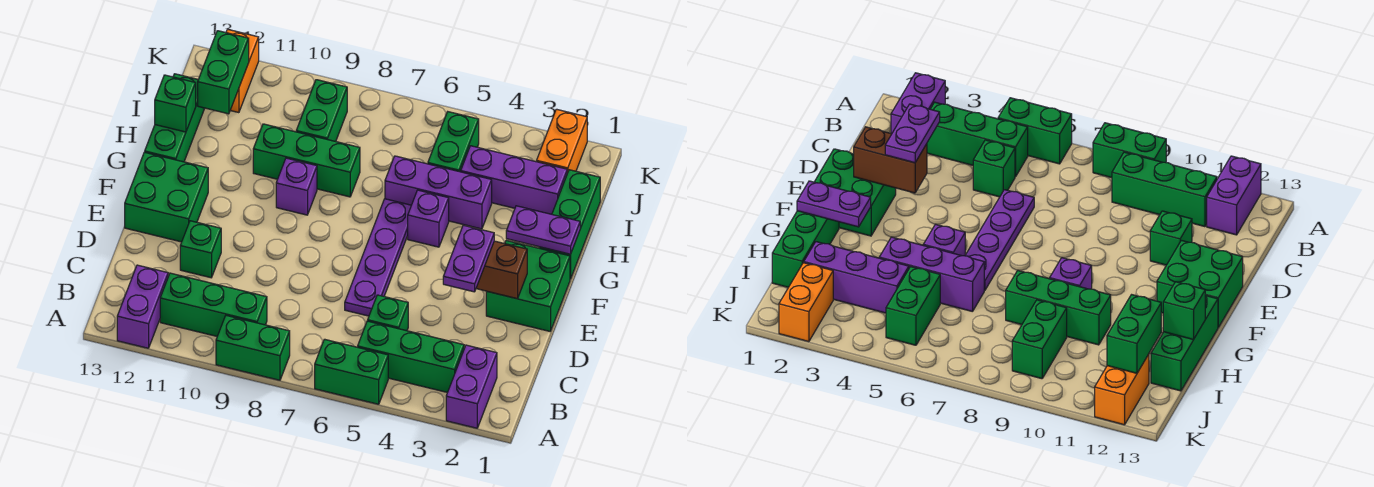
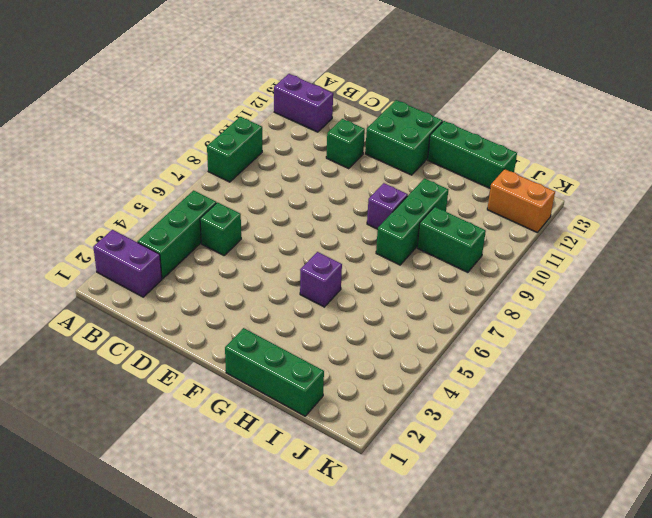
none -> green 1x2 brick [315,339,388,404]
none -> green 1x3 brick [160,273,267,336]
none -> purple 1x4 plate [345,199,411,316]

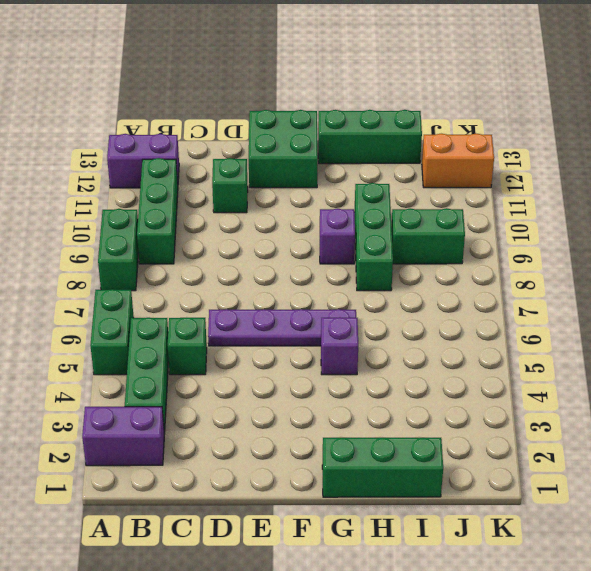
none -> green 2x2 brick [486,240,570,331]
none -> purple 1x3 brick [385,156,492,229]
none -> purple 1x3 brick [461,146,567,214]

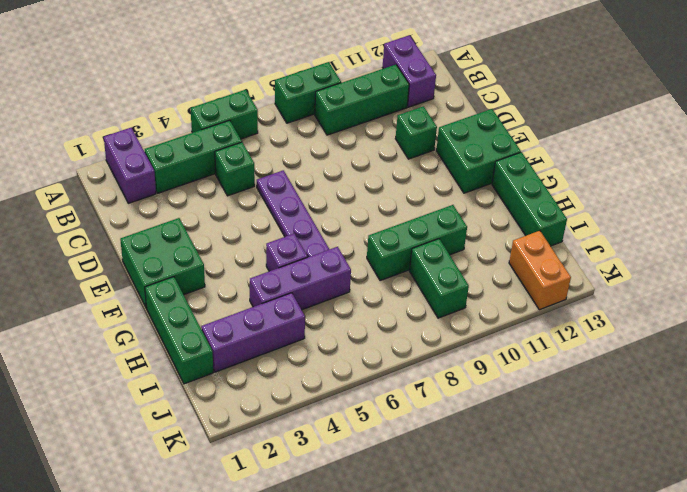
none -> purple 1x1 brick [276,158,317,215]
none -> green 1x2 brick [428,112,479,172]
none -> orange 1x2 brick [537,109,587,173]

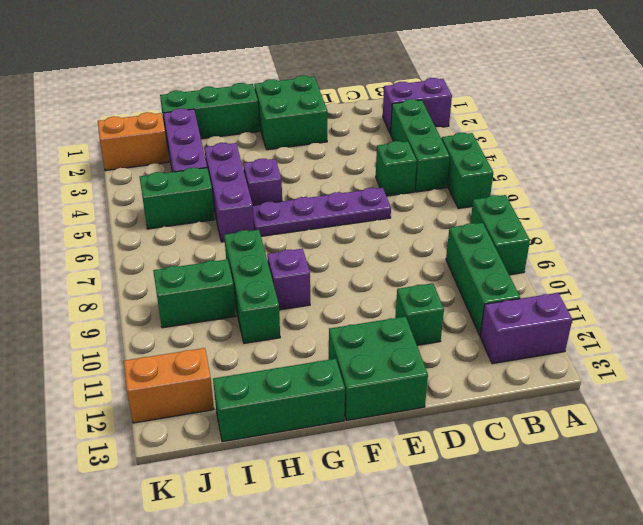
none -> brown 1x2 brick [476,241,527,299]
none -> purple 1x2 plate [506,206,580,254]
none -> green 1x1 brick [155,75,196,132]

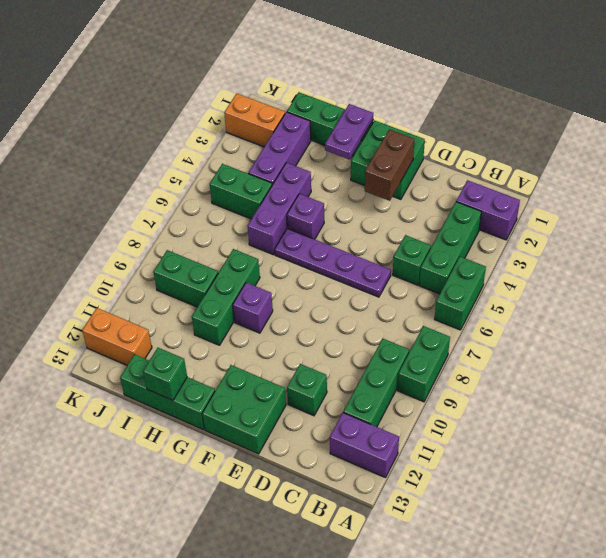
none -> green 1x2 brick [198,31,249,114]
none -> purple 1x2 plate [443,225,494,292]

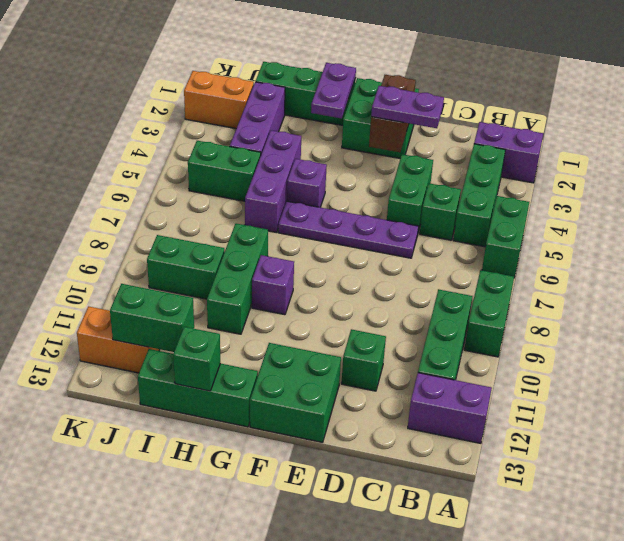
green 1x2 brick [387,154,433,232] -> none

